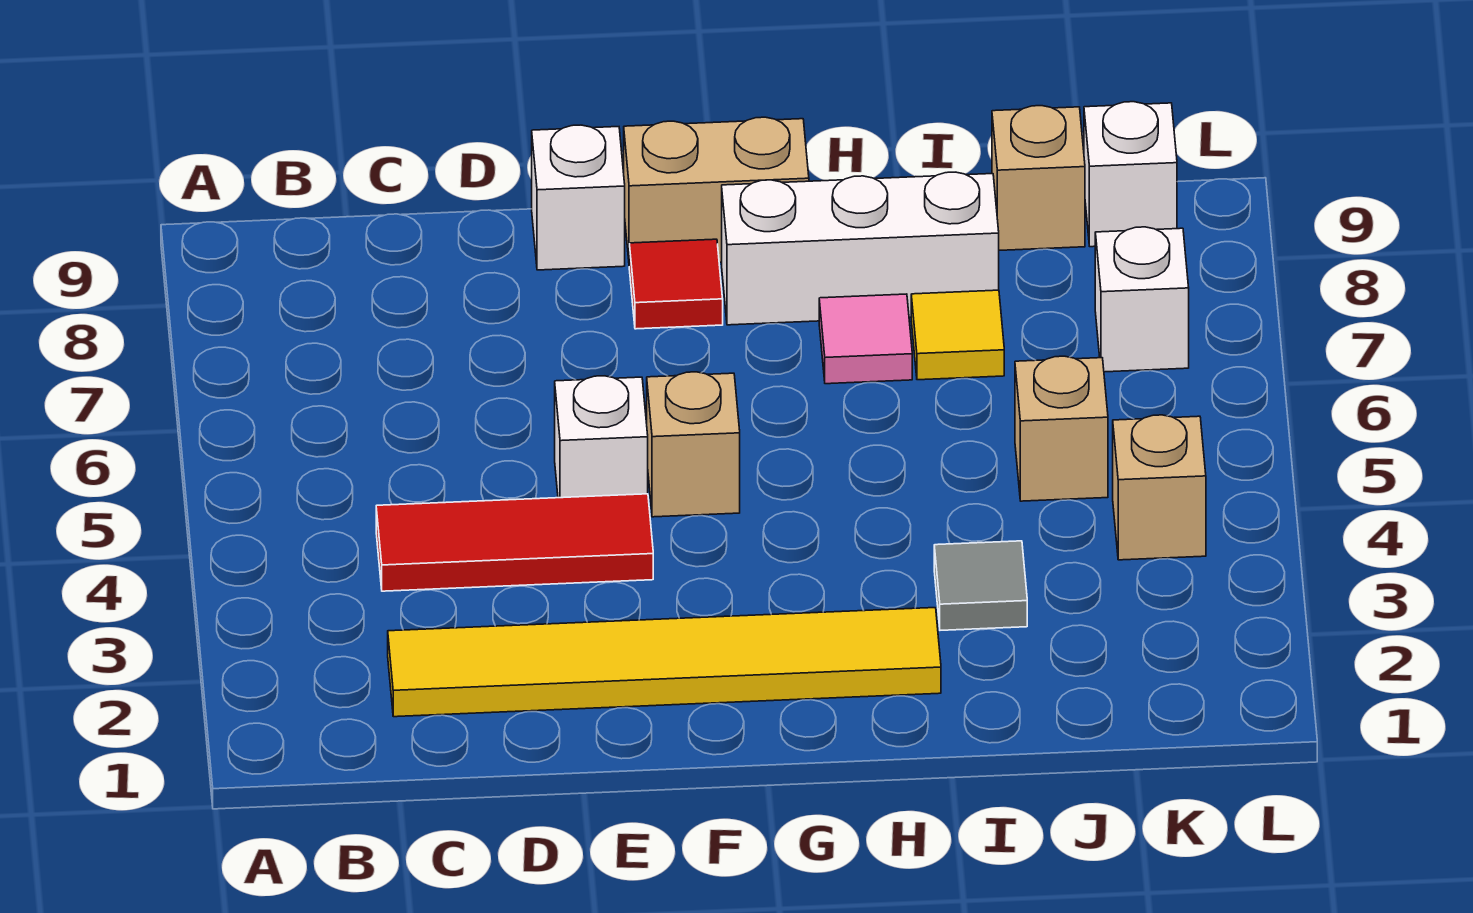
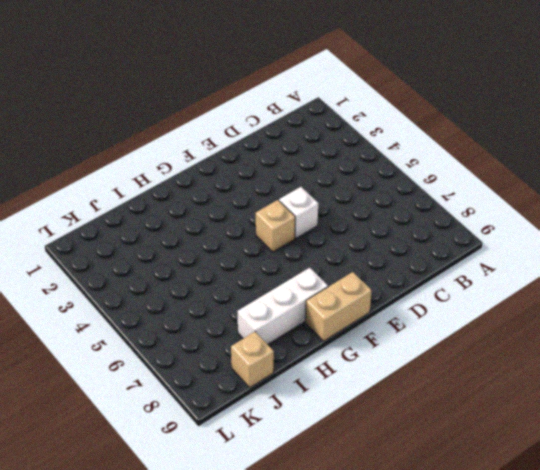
none -> yellow 1x6 tile [388,608,941,717]
none -> red 1x3 tile [376,494,653,591]
none -> white 1x1 brick [532,125,625,270]

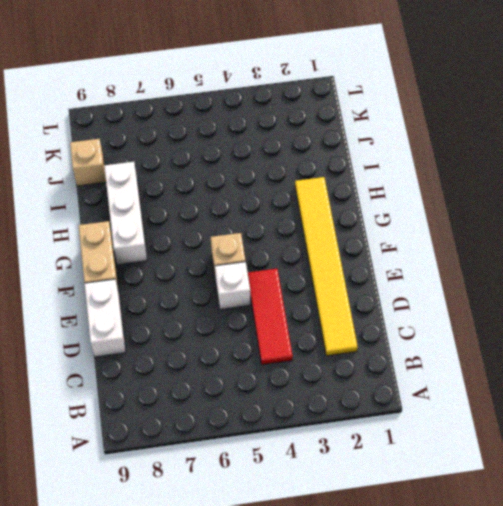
white 1x2 brick [85,279,126,357] -> white 1x1 brick [532,125,625,270]
none -> red 1x1 tile [629,239,723,329]
none -> pink 1x1 tile [819,294,912,384]
none -> grey 1x1 tile [934,541,1027,630]

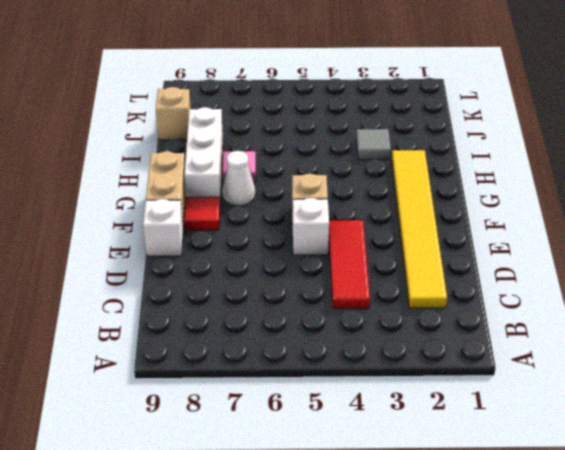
white 1x1 cone [222,151,255,206] -> none
none -> yellow 1x1 tile [911,290,1004,380]
none -> tan 1x1 brick [1015,356,1108,501]
none -> tan 1x1 brick [1113,415,1206,560]

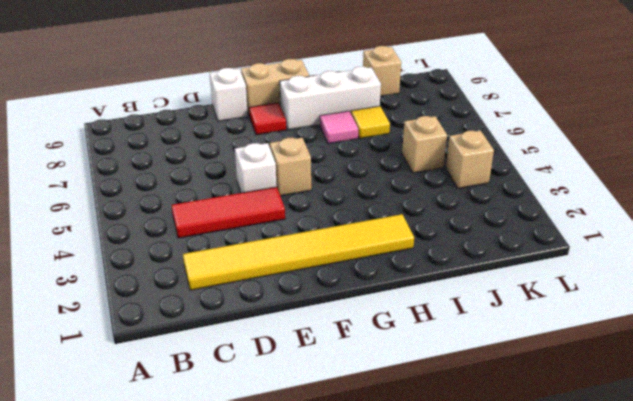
none -> grey 1x1 tile [934,541,1027,630]
none -> white 1x1 brick [1095,227,1189,372]
none -> white 1x1 brick [1084,102,1177,247]

